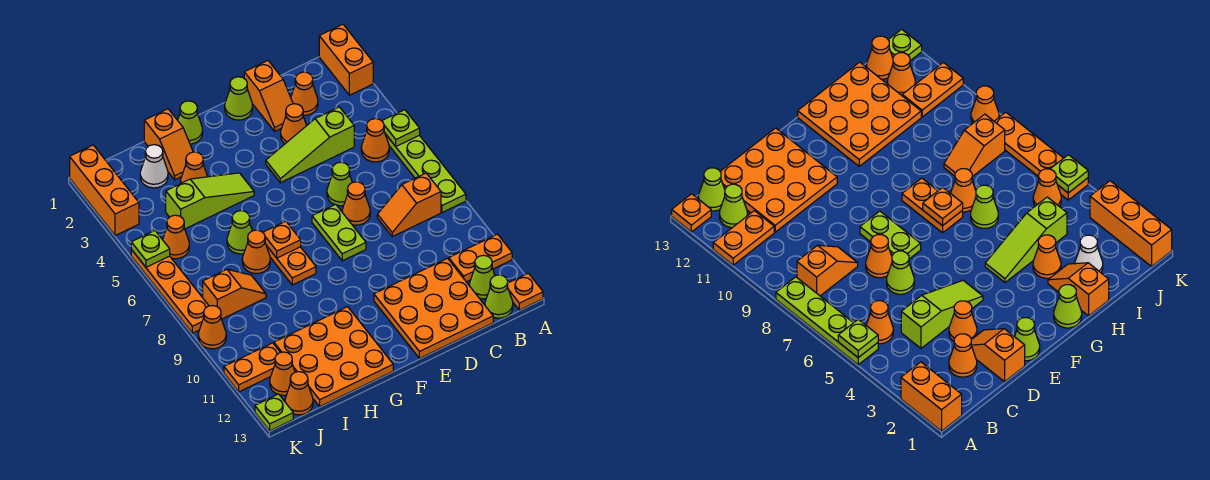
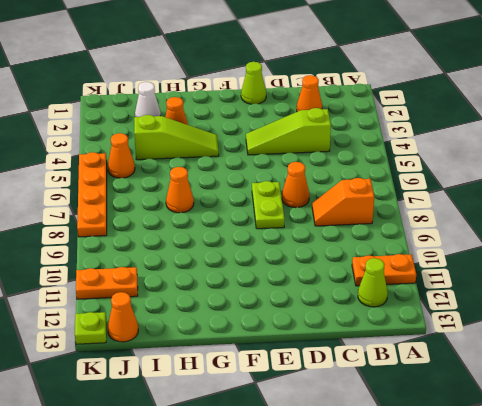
none -> orange 1x2 brick [319,24,373,95]
none -> lime 1x4 plate [385,134,466,213]
none -> orange 1x1 plate [507,273,543,310]
none -> orange 1x1 cone [361,119,389,162]

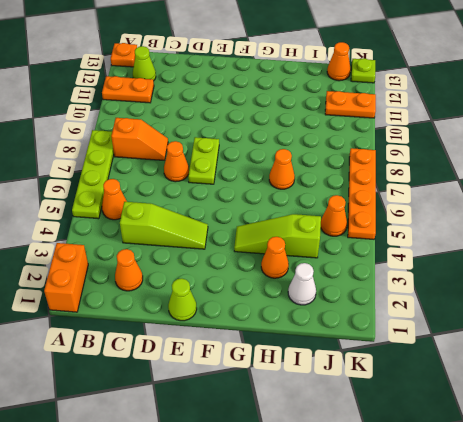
none -> lime 1x1 cone [485,275,513,318]
none -> orange 3x3 plate [374,258,493,358]
none -> orange 1x2 slope [244,61,293,131]
none -> orange 1x1 cone [281,104,307,144]

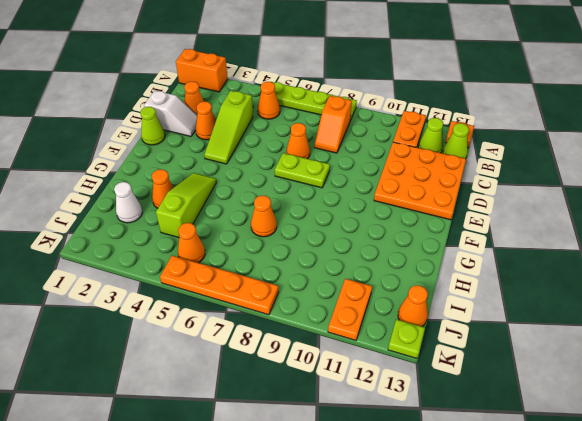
white 1x2 slope [144,91,197,136] -> orange 1x2 slope [244,61,293,131]
none -> lime 1x1 cone [327,162,352,206]
none -> lime 1x1 cone [178,101,203,144]
none -> orange 1x2 plate [266,245,316,285]
none -> orange 3x3 plate [274,307,393,407]

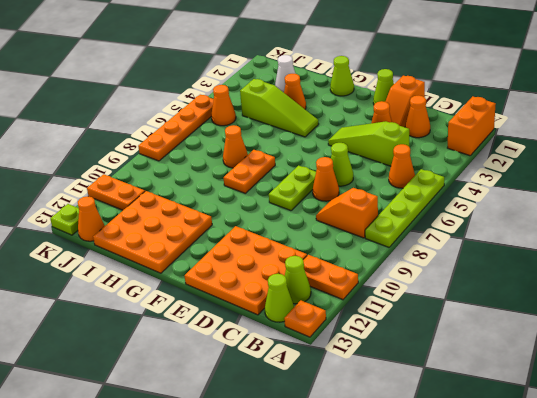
none -> orange 1x2 slope [144,109,193,180]
none -> lime 1x1 cone [227,211,252,254]
none -> orange 1x2 slope [203,269,266,319]
none -> orange 1x1 cone [270,352,295,395]

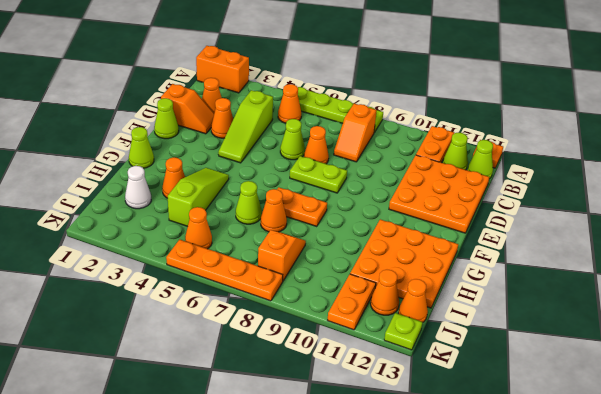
none -> orange 1x2 slope [144,109,193,180]
none -> orange 1x3 brick [70,145,139,236]
none -> orange 1x1 cone [198,306,226,349]
none -> lime 1x1 plate [382,110,420,146]

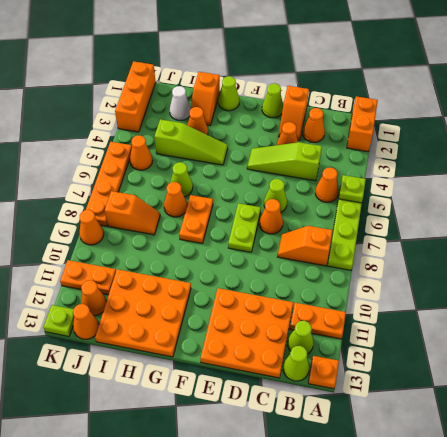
none -> orange 1x1 plate [263,221,301,258]
none -> lime 1x1 plate [131,231,170,267]

